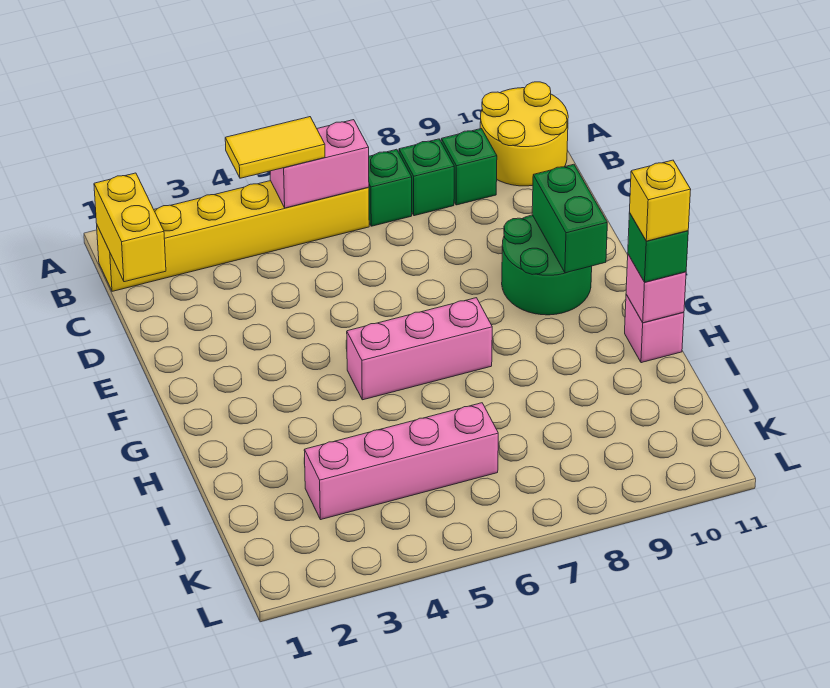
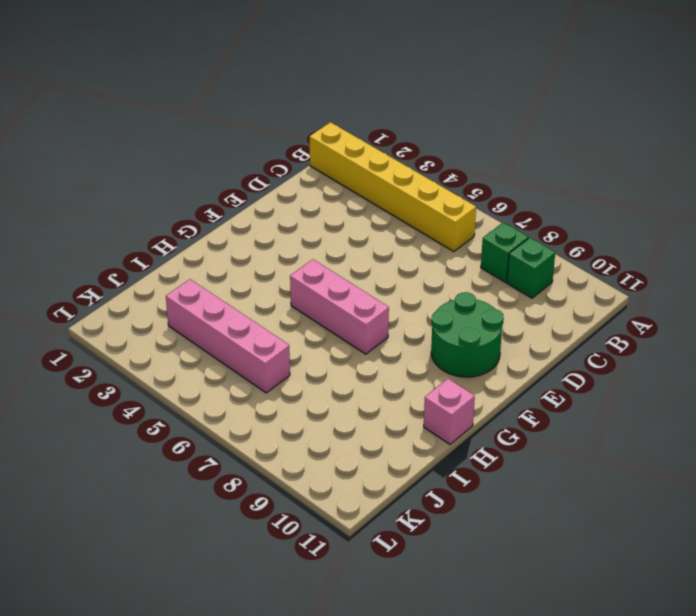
none -> yellow 2x2 round brick [480,82,568,186]
none -> green 1x1 brick [369,149,412,226]
none -> yellow 1x2 brick [94,173,166,282]

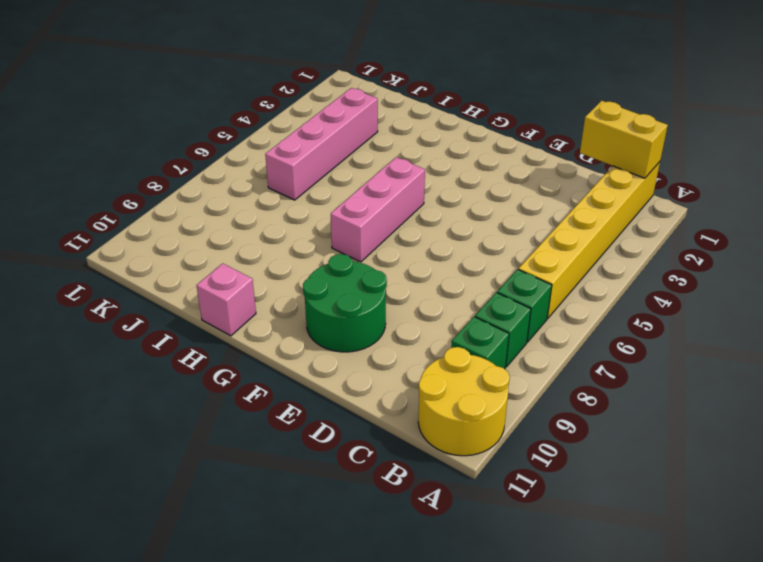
none -> pink 1x2 brick [270,120,369,208]
none -> green 1x2 brick [532,164,607,273]
none -> pink 1x1 brick [626,255,686,323]

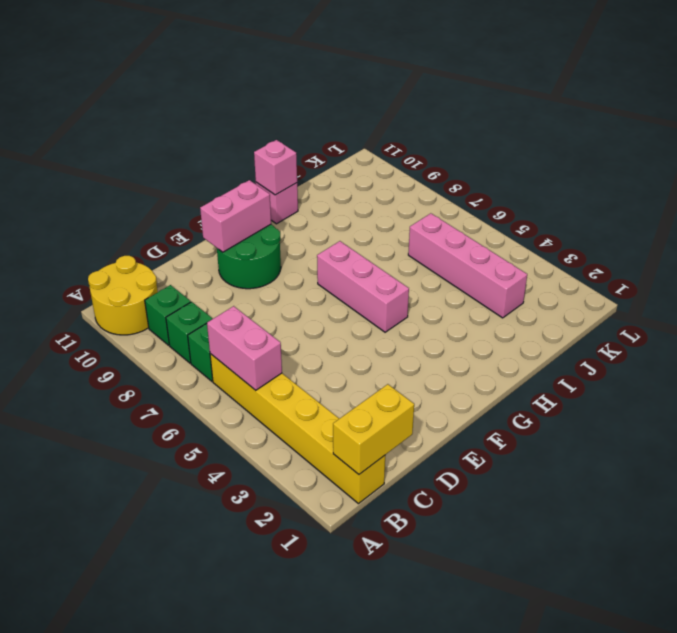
pink 1x2 brick [200,180,271,252] -> green 1x2 brick [532,164,607,273]
none -> yellow 1x2 tile [225,117,325,178]
none -> green 1x1 brick [628,213,688,282]
none -> yellow 1x1 brick [630,160,691,241]

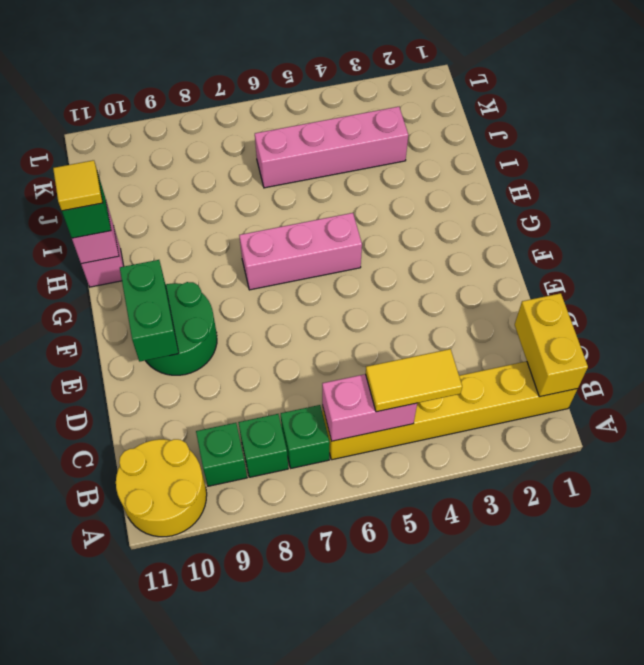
yellow 1x1 tile [53,160,103,211] -> yellow 1x1 brick [630,160,691,241]

